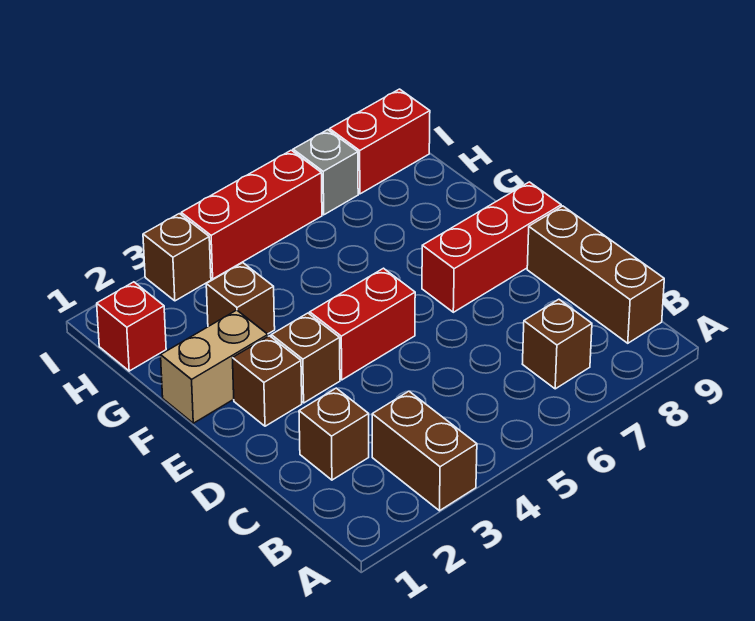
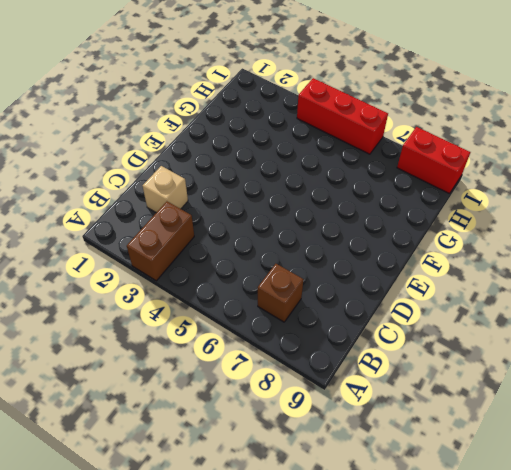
tan 1x1 brick [143,166,188,213] -> brown 1x1 brick [299,388,369,480]
none -> brown 1x3 brick [527,206,664,343]
none -> brown 1x1 brick [233,336,302,426]
none -> brown 1x1 brick [271,313,340,403]

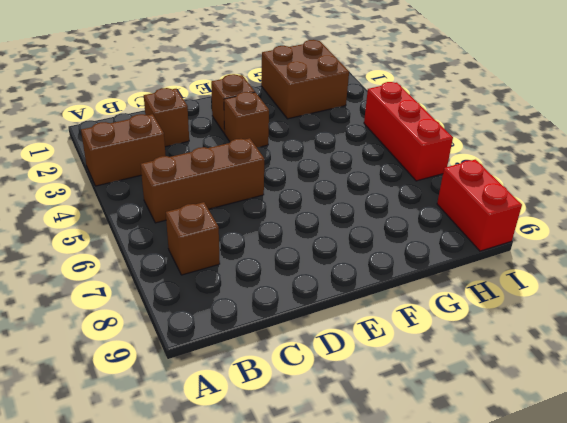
brown 1x3 brick [140,138,264,223] -> brown 1x3 brick moved to [527,206,664,343]
brown 2x2 brick [261,40,349,119] -> red 1x1 brick [97,282,166,371]
none -> red 1x2 brick [310,268,415,380]
none -> red 1x3 brick [422,182,561,312]
none -> tan 1x2 brick [161,310,268,423]

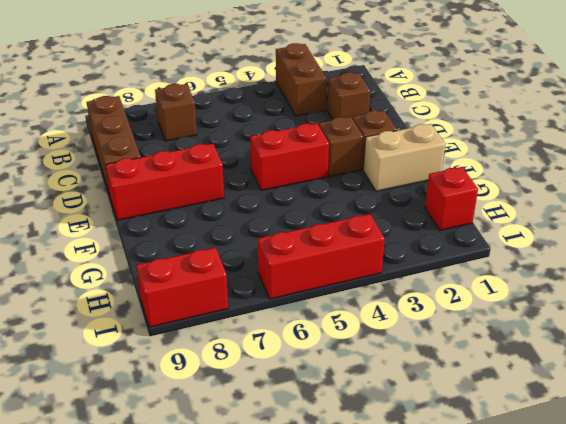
none -> brown 1x1 brick [206,263,275,334]
none -> brown 1x1 brick [143,214,211,301]
none -> grey 1x1 brick [293,130,358,215]

